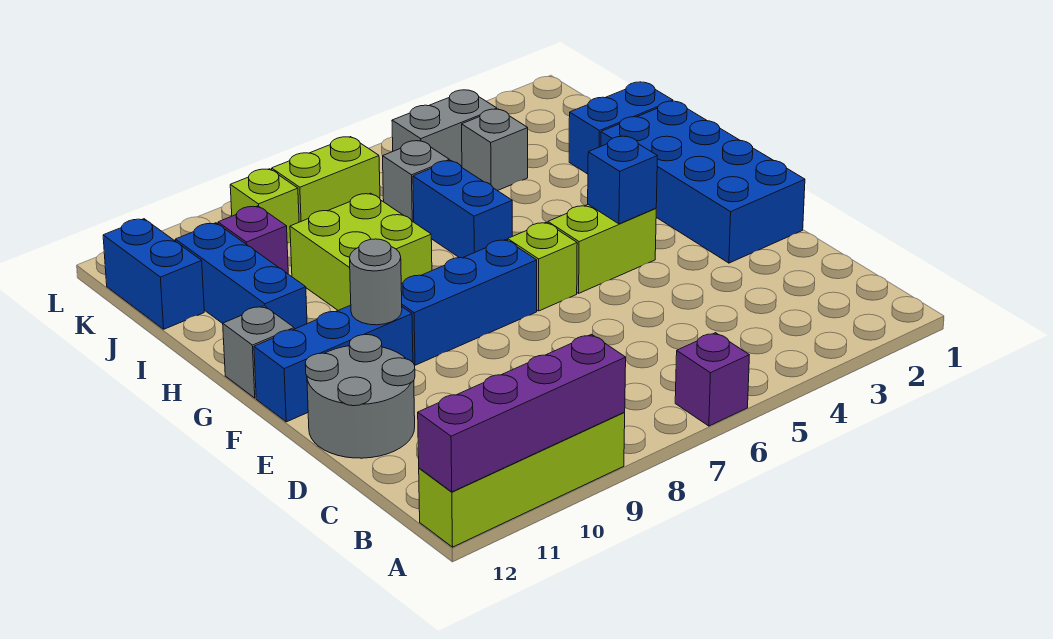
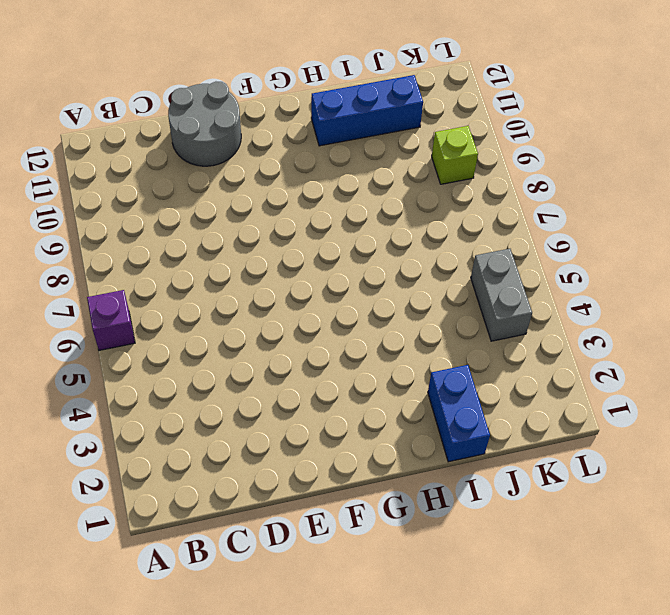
none -> lime 1x4 brick [419,413,625,547]
none -> blue 2x4 brick [601,101,805,263]
none -> lime 1x2 brick [548,205,656,293]

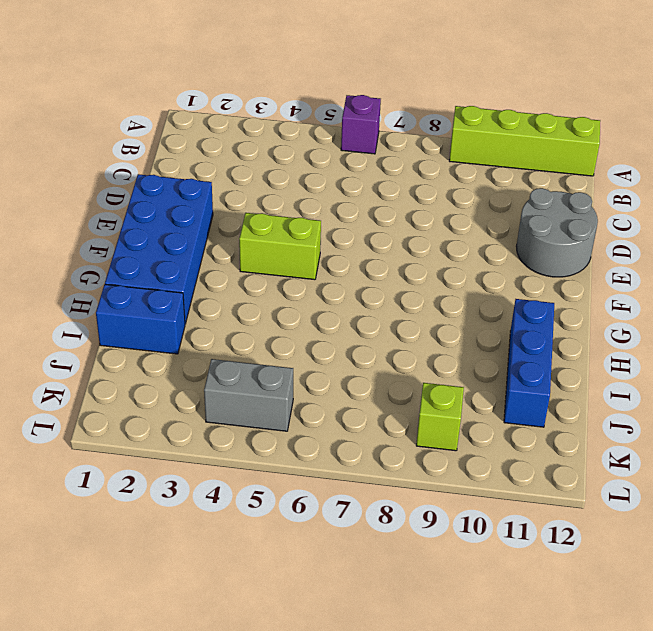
none -> lime 1x1 brick [508,222,577,311]
none -> blue 1x3 brick [401,239,537,365]
none -> blue 1x3 brick [254,305,413,422]

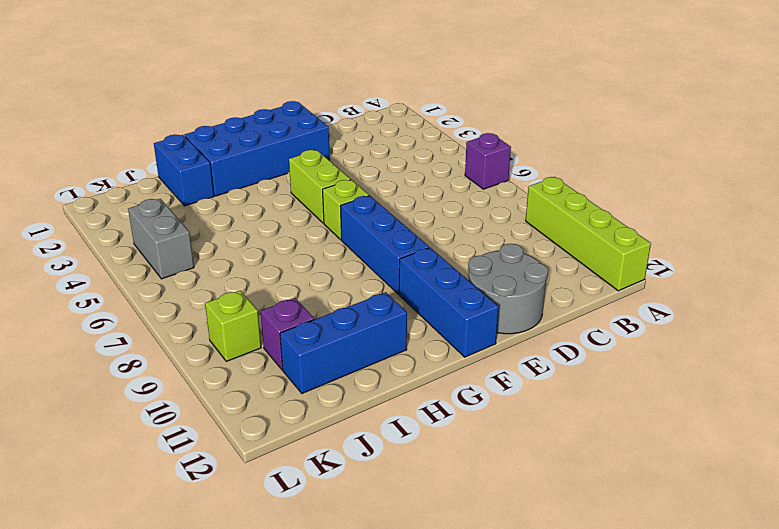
none -> grey 1x1 brick [223,306,294,398]
none -> blue 1x2 brick [413,161,512,258]
none -> lime 2x2 brick [290,193,432,310]

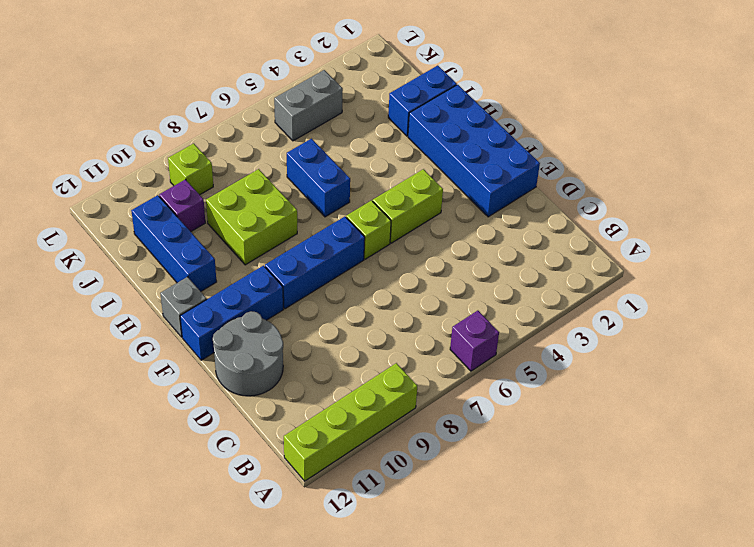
none -> grey 1x1 brick [462,109,528,191]
none -> grey 1x1 brick [383,141,450,222]
none -> blue 1x2 brick [103,219,204,329]

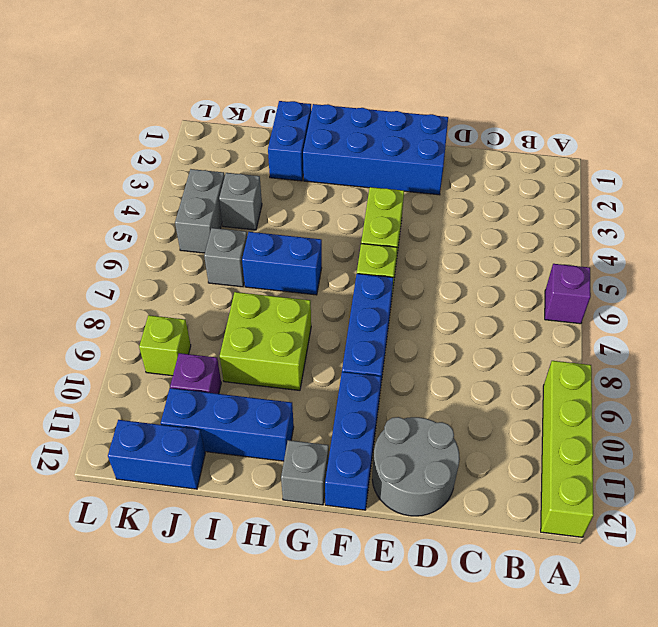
none -> lime 1x2 brick [272,137,380,222]
none -> purple 1x4 brick [418,334,626,492]
none -> blue 1x1 brick [588,136,657,224]

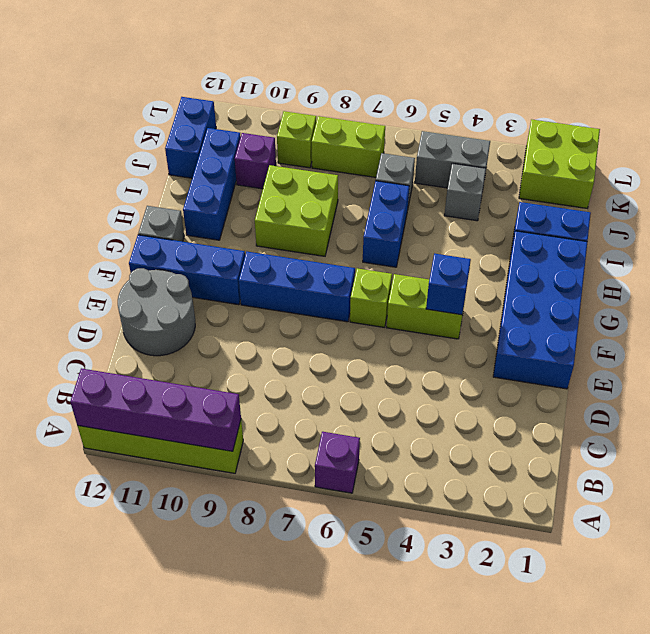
lime 2x2 brick [519,120,600,208] -> none
none -> grey 1x1 round brick [350,239,402,325]

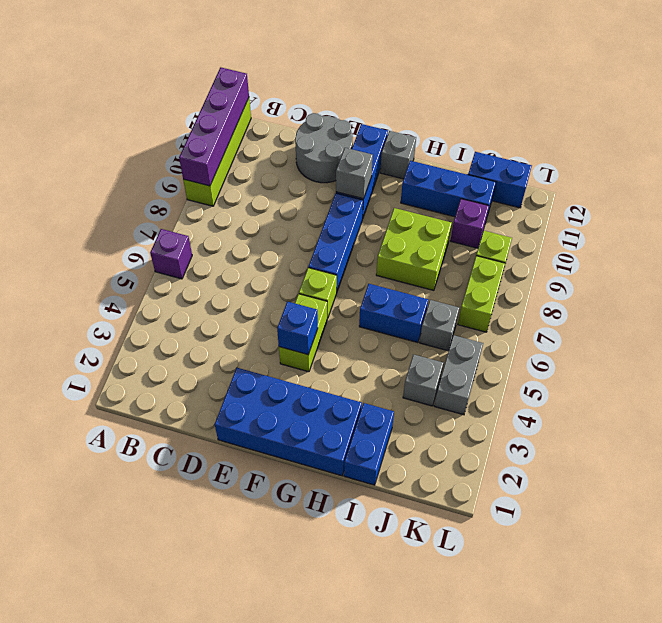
grey 1x1 brick [336,148,373,199] -> grey 1x1 round brick [350,239,402,325]

